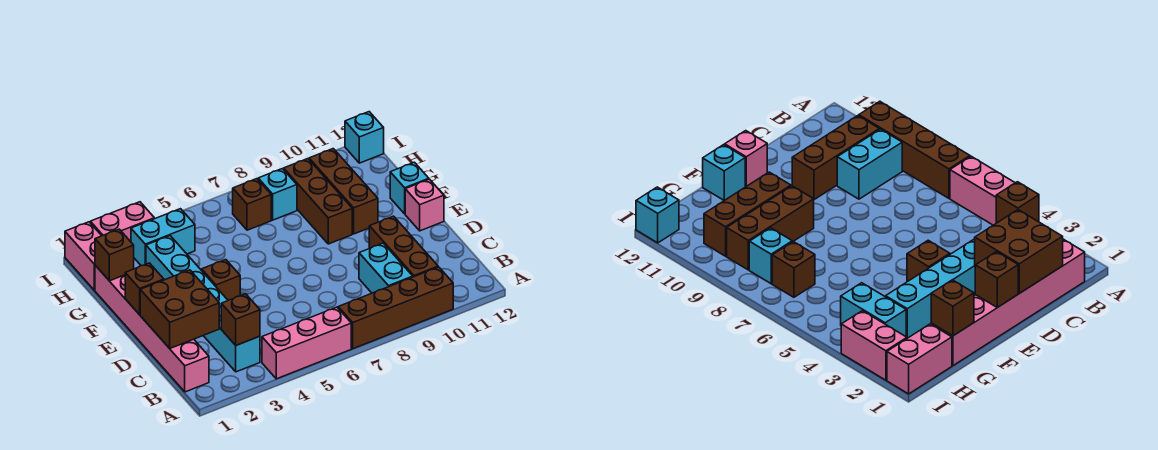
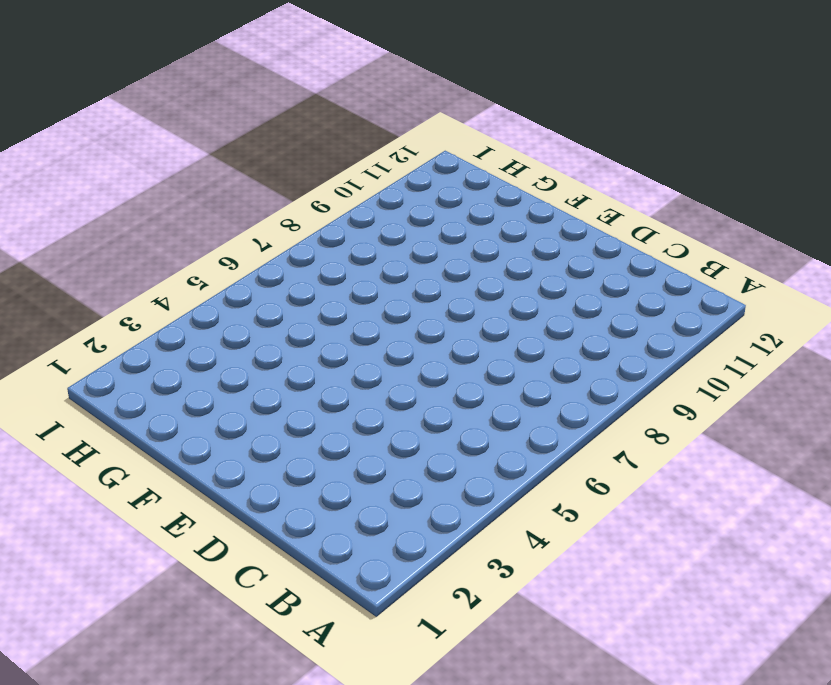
none -> pink 1x3 brick [262,307,351,379]
none -> brown 1x4 brick [338,267,453,349]
none -> pink 1x6 brick [95,265,209,392]

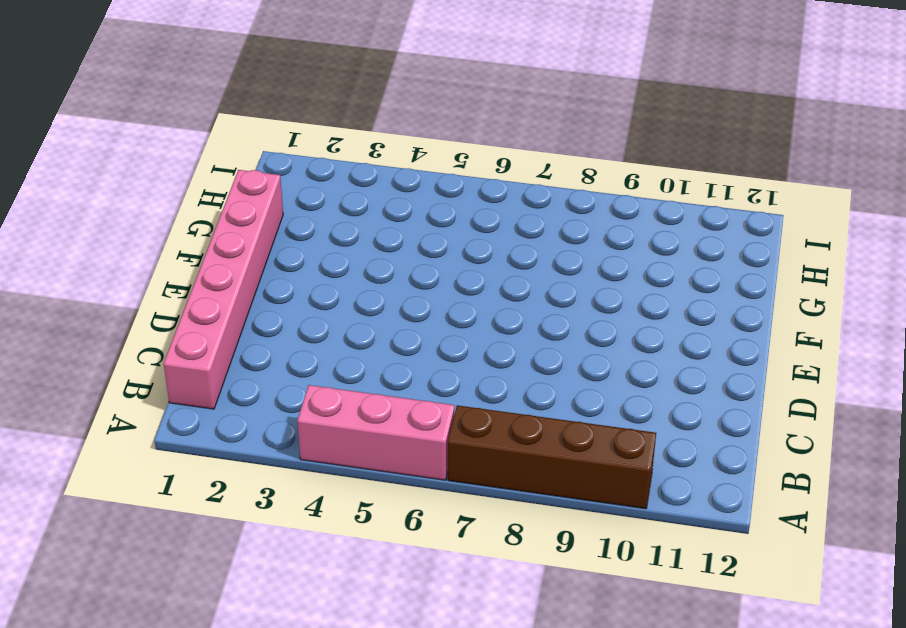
none -> cyan 1x6 brick [146,236,260,372]
none -> cyan 1x2 brick [359,243,413,293]
none -> brown 1x3 brick [369,216,438,277]

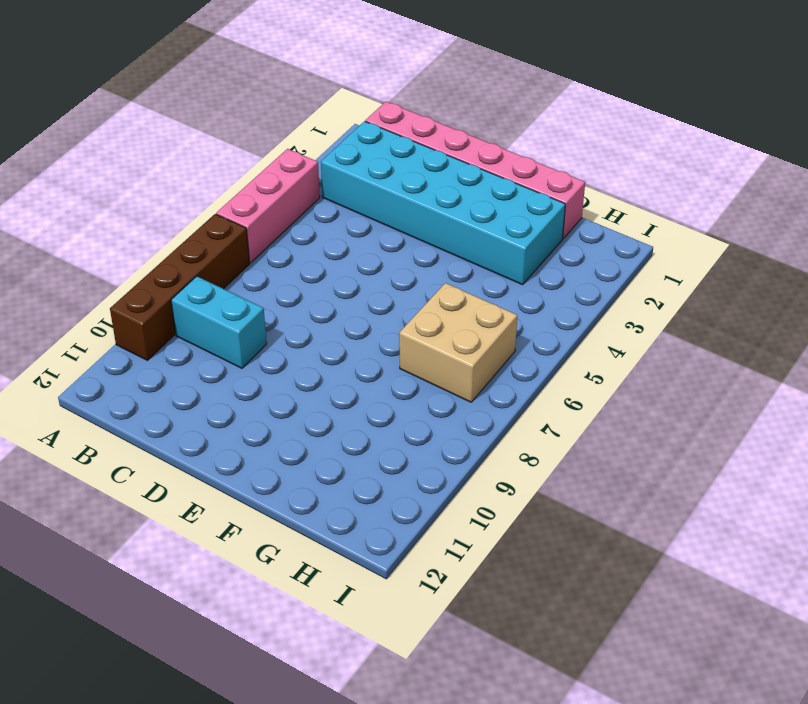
cyan 2x6 brick [321,121,565,285] -> cyan 1x6 brick [146,236,260,372]
tan 2x2 brick [399,283,517,402] -> brown 1x1 brick [233,179,271,230]
none -> brown 1x3 brick [369,216,438,277]
none -> brown 1x1 brick [202,260,240,300]
none -> pink 1x1 brick [405,179,444,231]

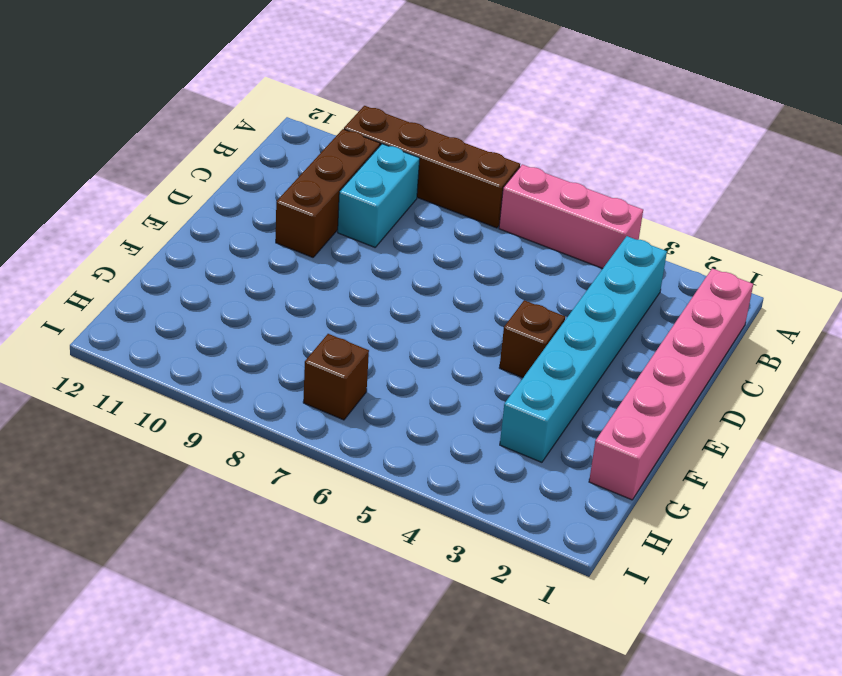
none -> pink 1x1 brick [405,179,444,231]
none -> brown 1x3 brick [284,159,352,244]
none -> brown 1x3 brick [309,149,378,234]

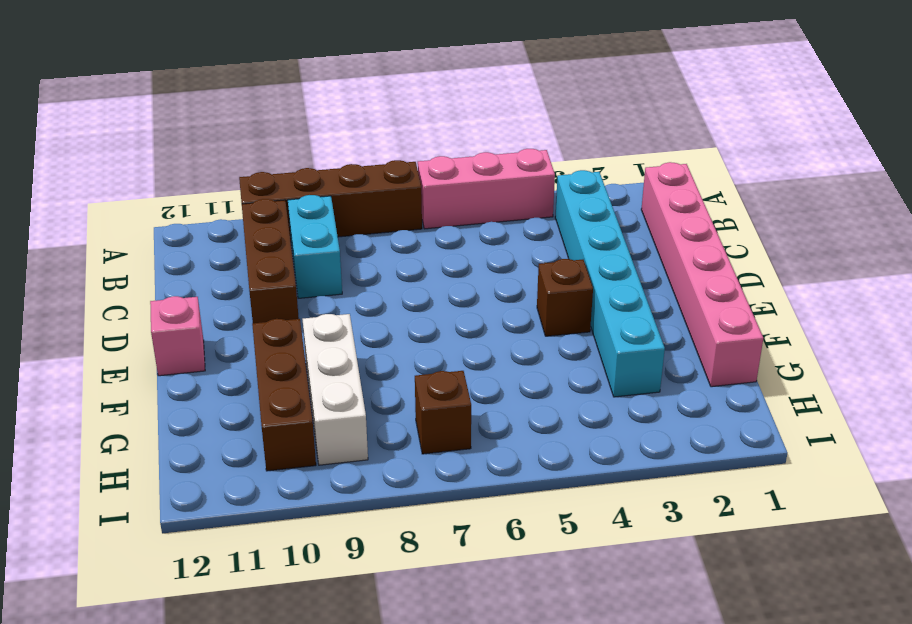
white 1x3 brick [303,314,368,465] -> brown 1x3 brick [284,159,352,244]
none -> cyan 1x1 brick [390,162,429,214]
none -> pink 1x2 brick [65,222,101,290]
none -> cyan 1x2 brick [131,209,195,266]

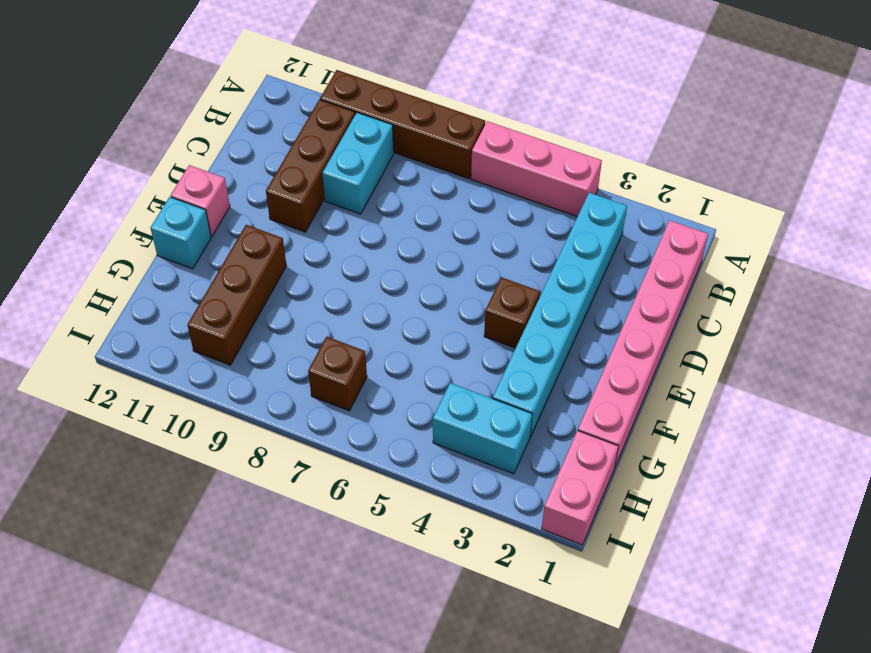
none -> brown 1x3 brick [284,159,352,244]
none -> cyan 1x1 brick [258,169,297,220]
none -> pink 1x2 brick [90,202,154,242]

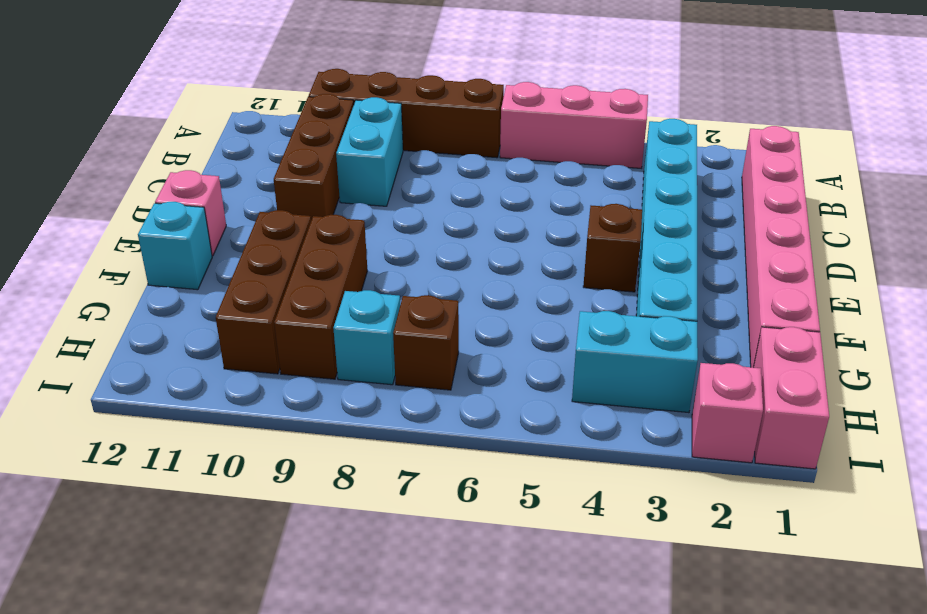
pink 1x1 brick [692,363,763,463] -> pink 1x2 brick [90,202,154,242]
none -> cyan 1x1 brick [345,112,384,163]
none -> brown 1x1 brick [221,294,260,345]
none -> brown 2x2 brick [140,270,219,348]

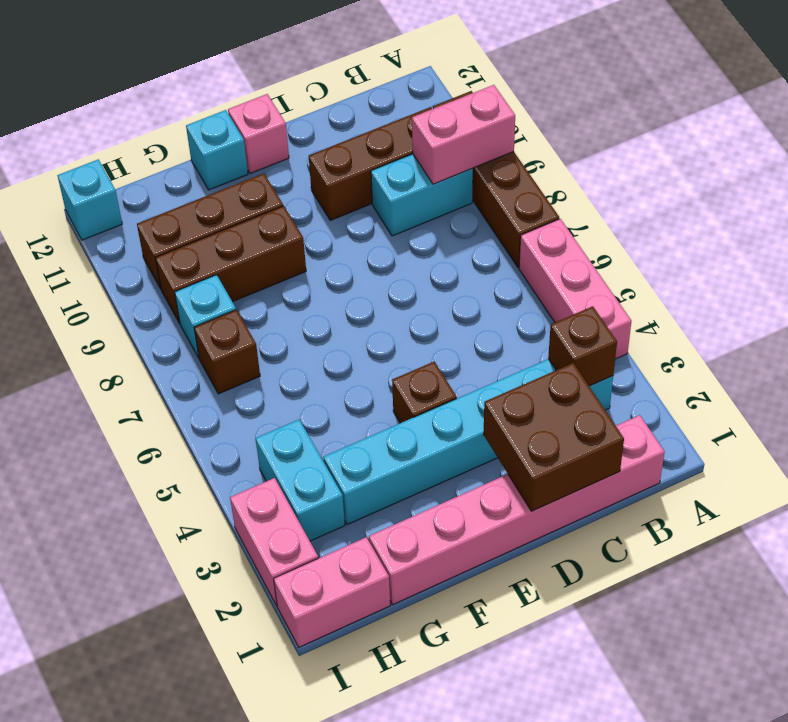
pink 1x2 brick [412,85,515,184] -> none
none -> brown 1x1 brick [125,263,164,315]
none -> brown 1x1 brick [95,229,134,281]

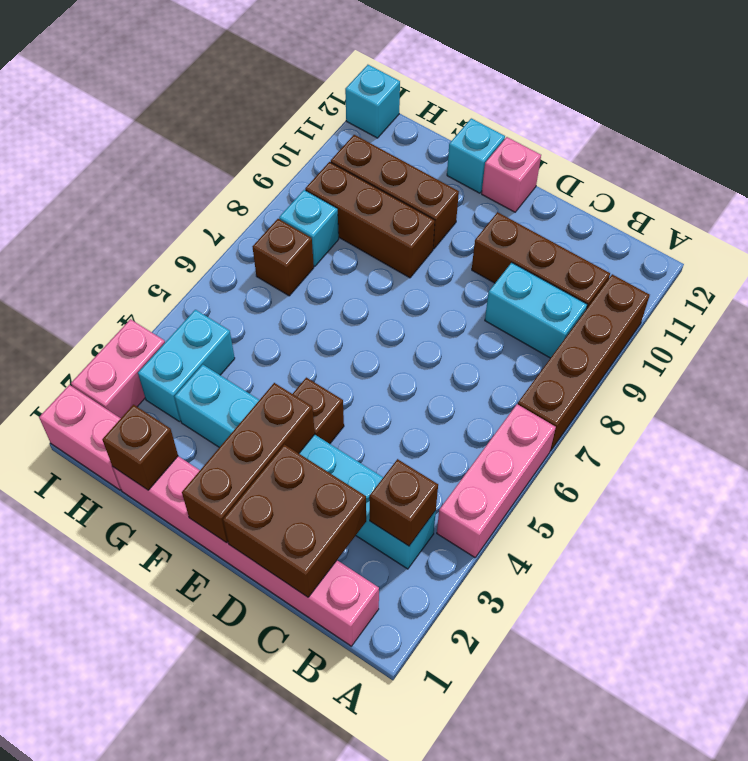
brown 1x3 brick [182,383,315,543] -> brown 1x1 brick [125,263,164,315]

